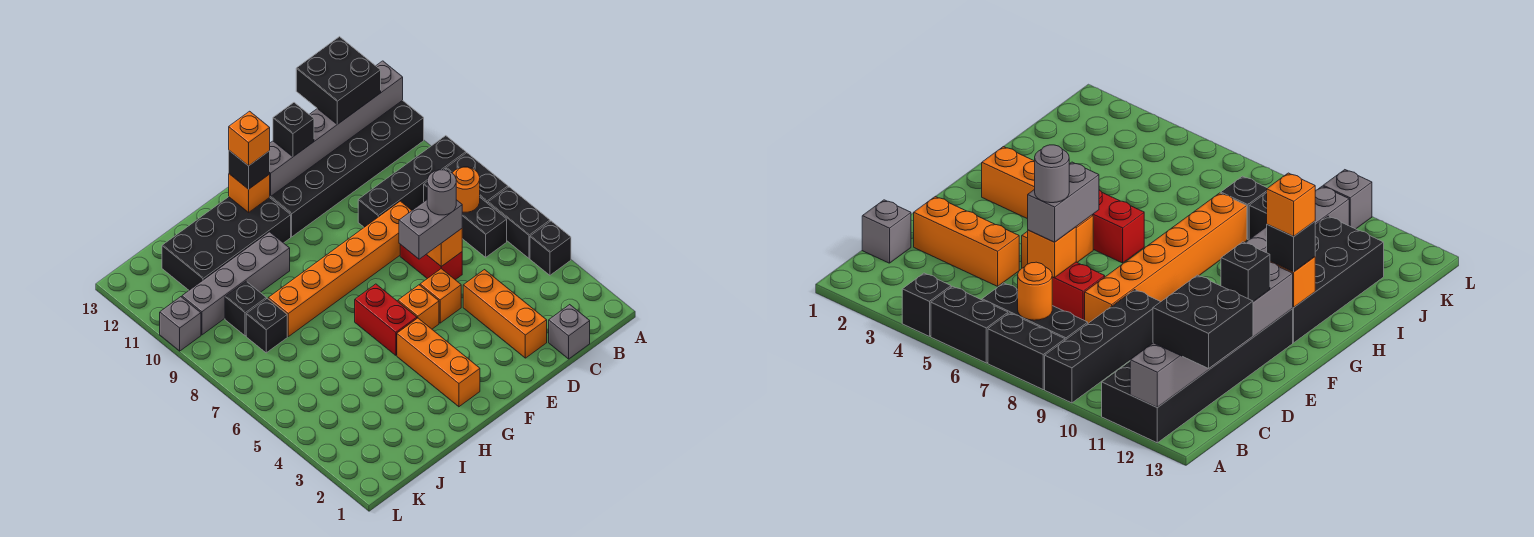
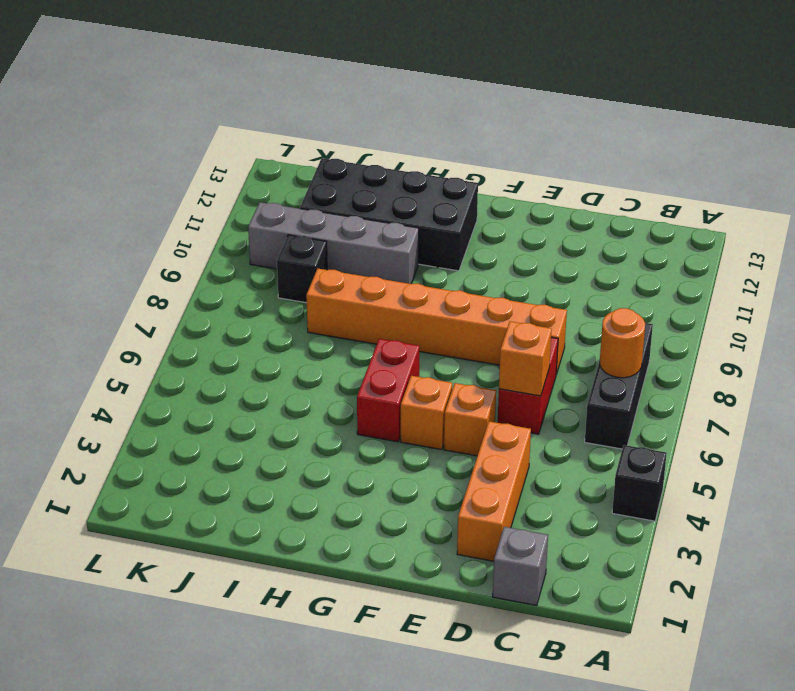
none -> black 1x2 brick [488,187,550,258]
none -> black 1x2 brick [446,153,508,203]
none -> black 1x4 brick [358,136,466,227]

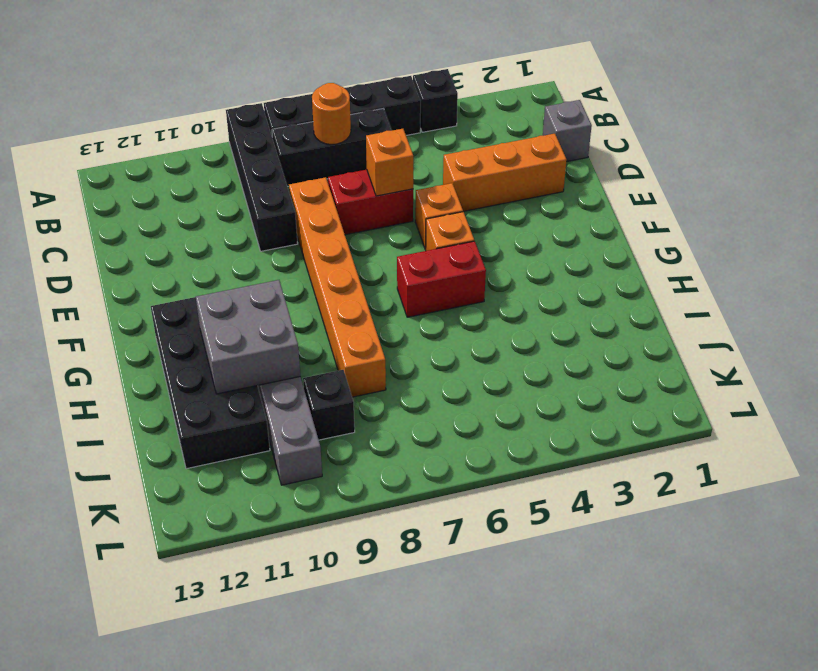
grey 2x2 brick [196,280,300,394] -> none
none -> black 2x6 brick [270,100,424,237]
none -> orange 1x3 brick [397,318,480,407]
none -> black 1x1 brick [246,298,287,353]

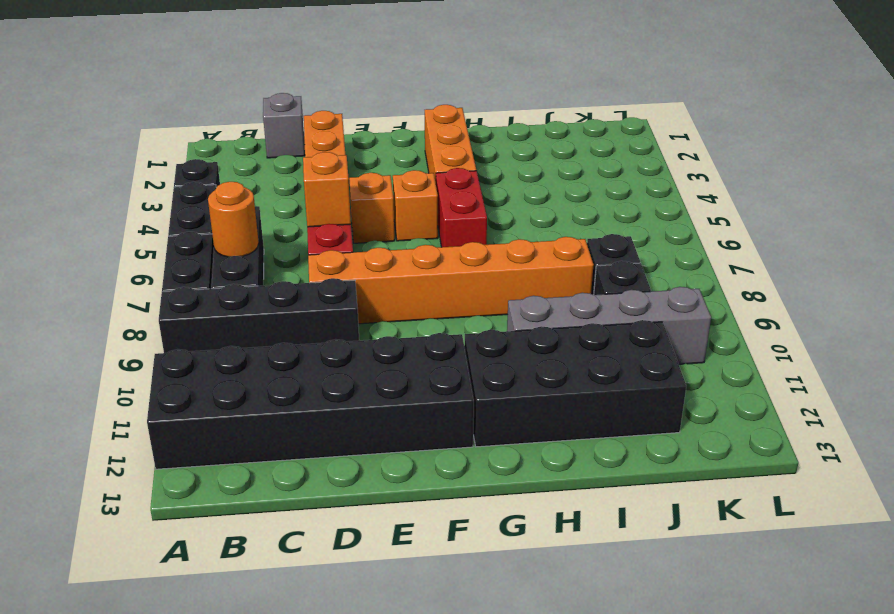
none -> grey 1x1 brick [160,297,201,351]
none -> grey 1x6 brick [270,61,403,196]
none -> orange 1x1 brick [229,174,270,212]

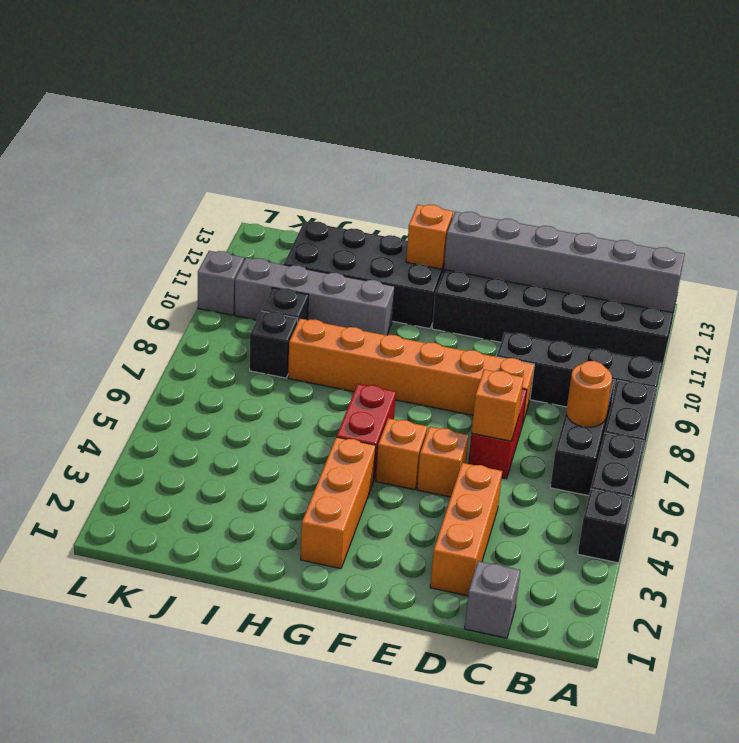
none -> black 2x2 brick [296,37,381,124]
none -> grey 1x2 brick [399,200,462,259]
none -> black 1x1 brick [273,103,314,157]

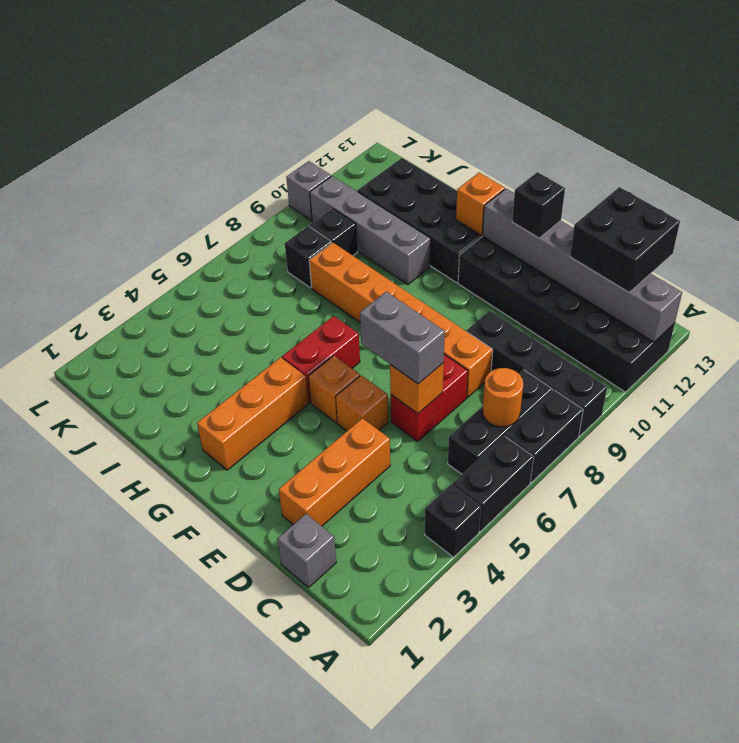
none -> black 1x1 brick [229,151,270,189]
none -> grey 1x1 round brick [427,170,456,215]
none -> orange 1x1 brick [229,111,270,166]

